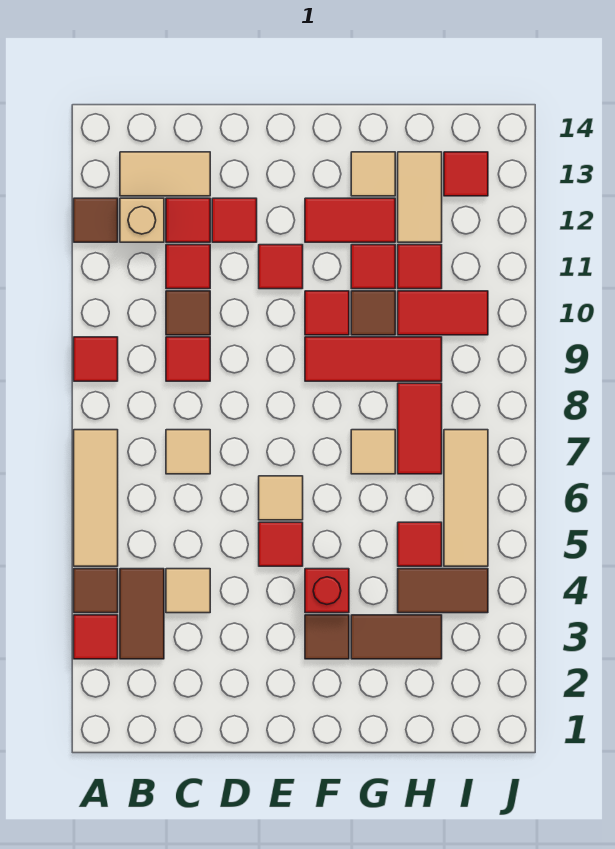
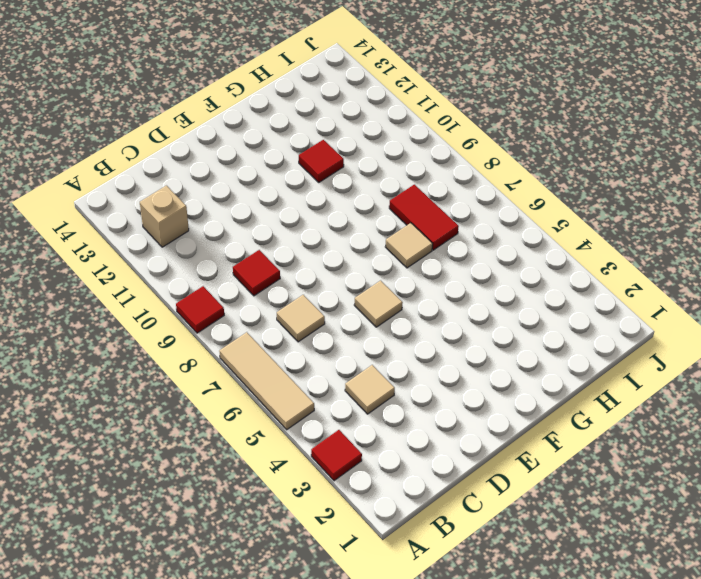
none -> brown 1x1 tile [74,569,118,613]
none -> brown 1x1 tile [74,198,118,242]
none -> brown 1x2 tile [120,569,164,659]
none -> tan 1x2 tile [120,152,210,196]

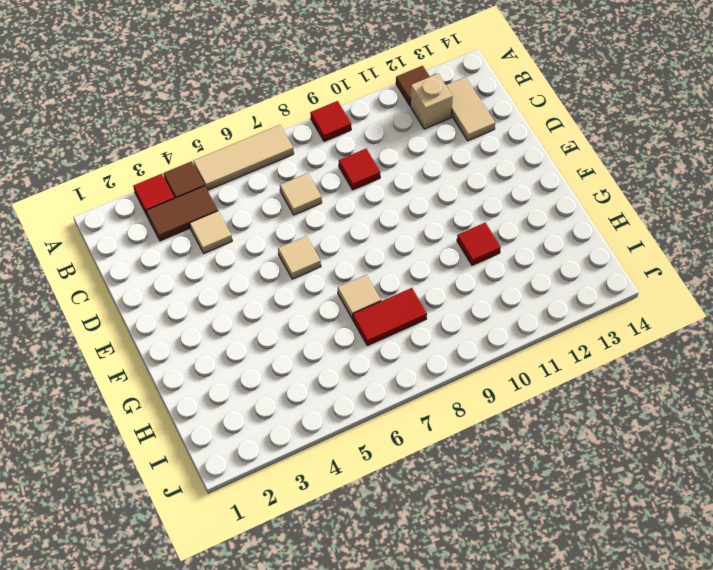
none -> brown 1x1 tile [166,291,210,335]
none -> red 1x1 tile [166,245,210,289]
none -> red 1x1 tile [166,198,210,242]
none -> red 1x1 tile [212,198,257,242]

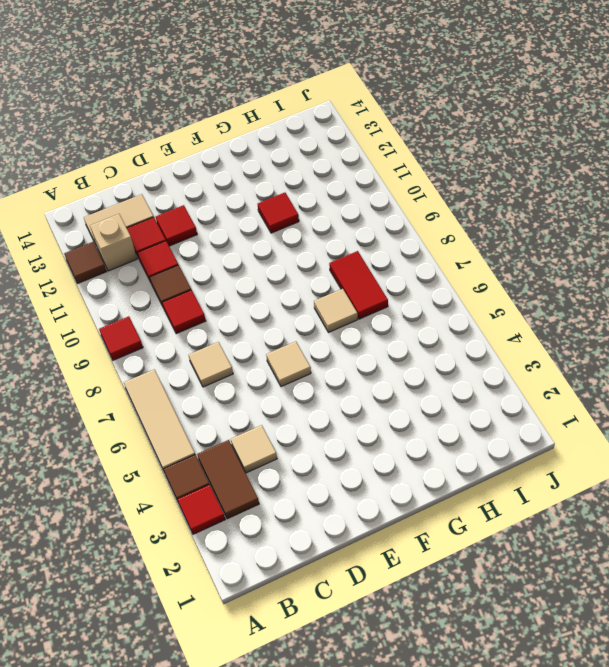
none -> red 1x1 tile [259,522,303,566]
none -> red 1x1 tile [259,245,303,289]
none -> brown 1x1 tile [305,615,349,659]
none -> red 1x1 brick [305,569,349,613]

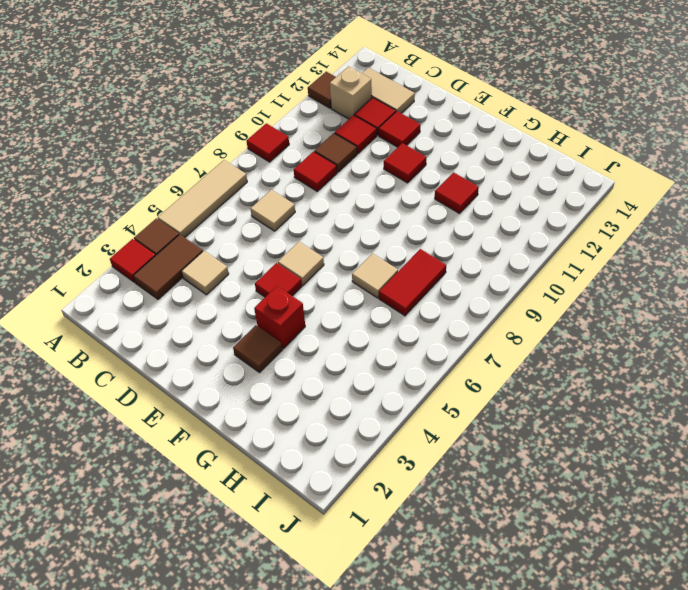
none -> red 1x3 tile [305,337,442,381]
none -> red 1x1 tile [305,291,349,335]
none -> red 1x2 tile [305,198,395,242]
none -> brown 1x2 tile [351,615,442,659]

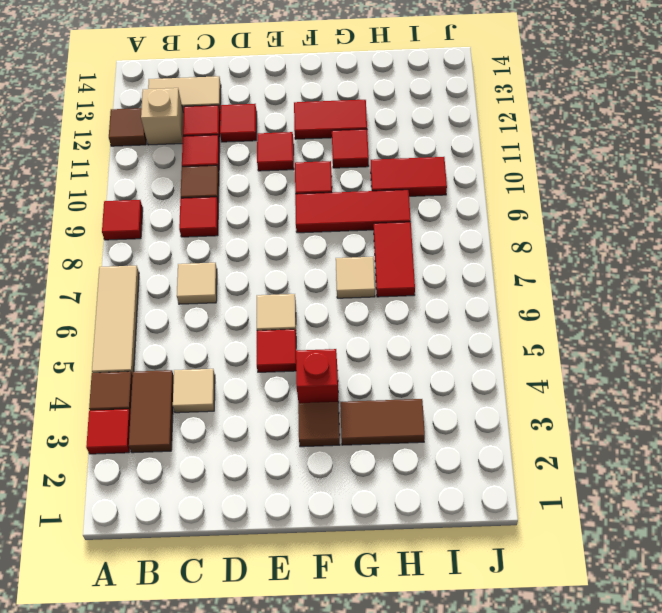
none -> brown 1x1 tile [351,291,395,335]
none -> tan 1x1 tile [351,152,395,196]
none -> brown 1x2 tile [398,569,488,613]
none -> red 1x1 tile [398,522,442,566]

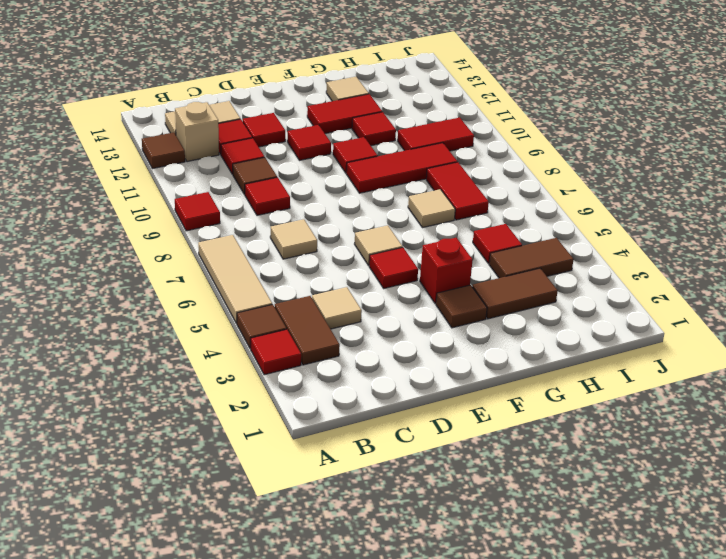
none -> brown 1x1 tile [351,291,395,335]
none -> red 1x1 tile [398,245,442,289]
none -> tan 1x2 tile [398,152,442,242]
none -> tan 1x3 tile [444,430,488,566]

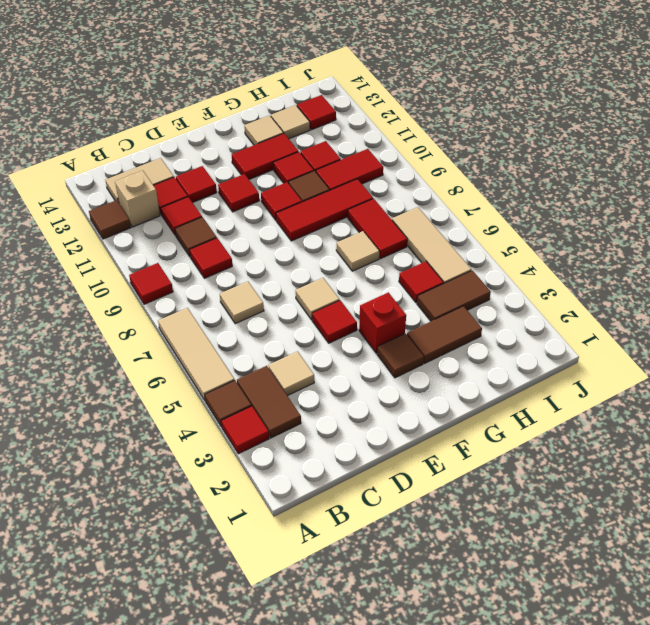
tan 1x1 tile [271,105,310,139] -> tan 1x2 tile [398,152,442,242]

